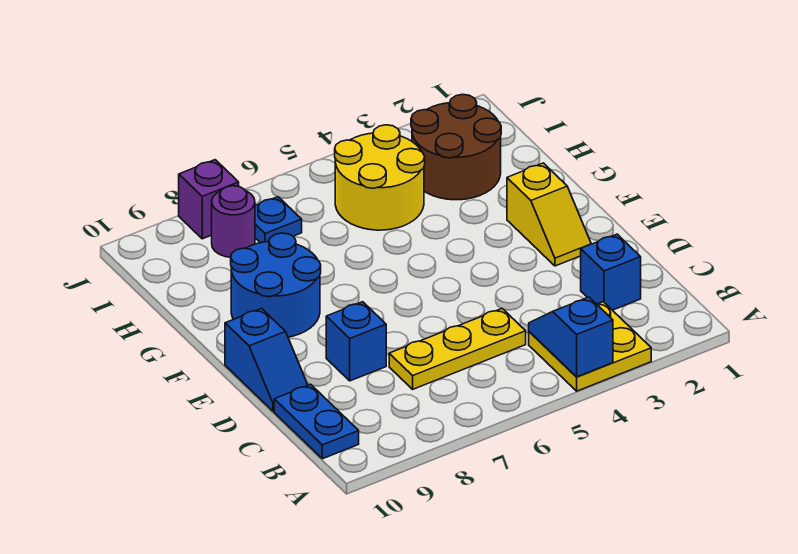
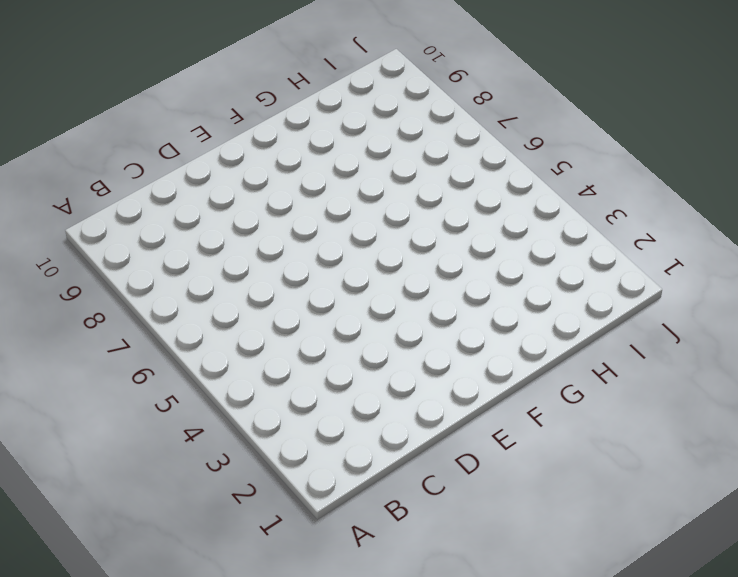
none -> yellow 2x2 plate [529,302,651,391]
none -> blue 1x2 plate [274,384,359,459]
none -> blue 1x1 brick [581,234,641,310]

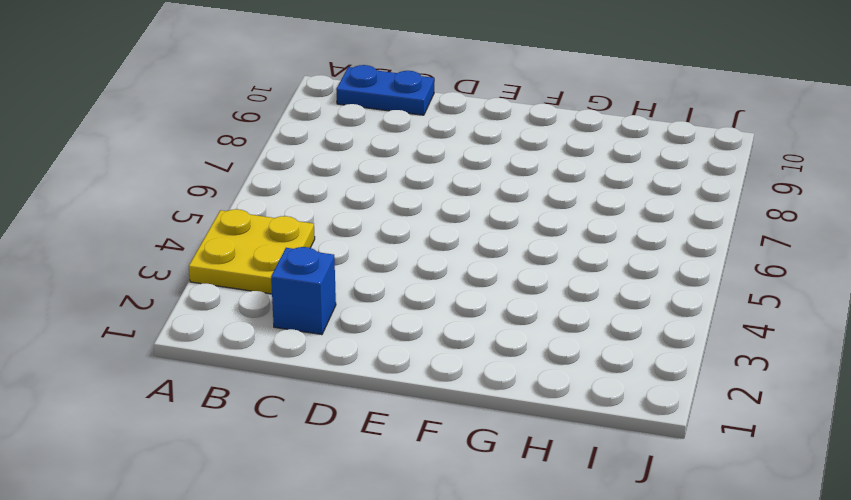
none -> yellow 1x3 plate [389,308,526,389]
none -> blue 1x1 brick [326,302,386,381]
none -> blue 1x2 slope [225,309,308,411]

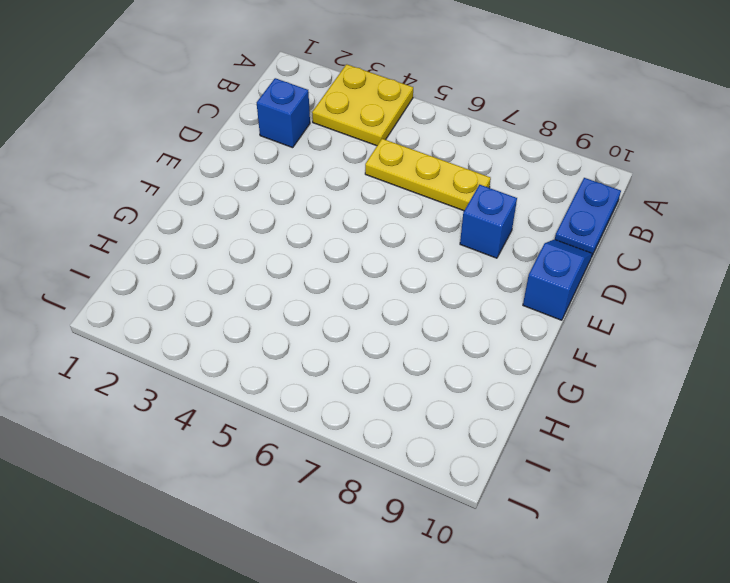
none -> yellow 1x2 slope [507,163,591,266]
none -> blue 2x2 round brick [231,233,321,337]
none -> brown 2x2 round brick [411,94,501,200]

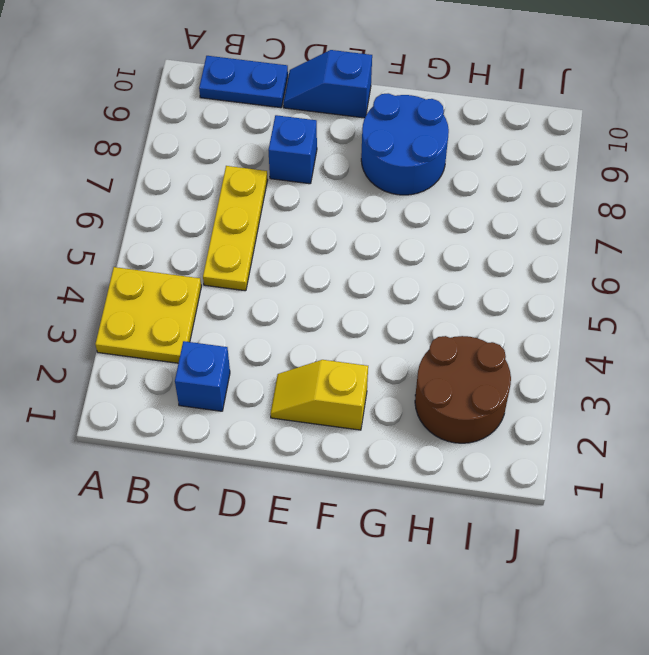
none -> yellow 2x2 round brick [335,125,425,230]
none -> blue 1x1 plate [255,197,302,243]
none -> purple 1x1 round brick [212,186,255,257]

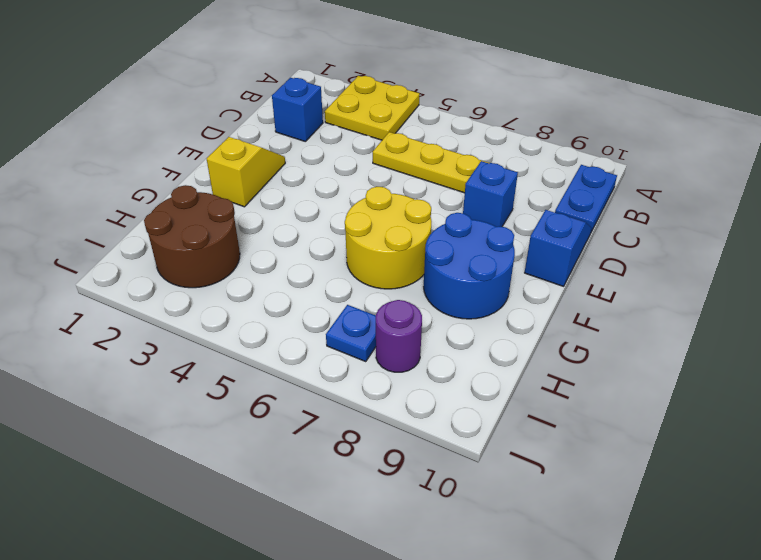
yellow 2x2 round brick [345,187,432,289] -> yellow 2x2 round brick moved to [335,125,425,230]
none -> purple 1x1 brick [179,160,239,239]
none -> blue 1x2 slope [529,297,613,377]

